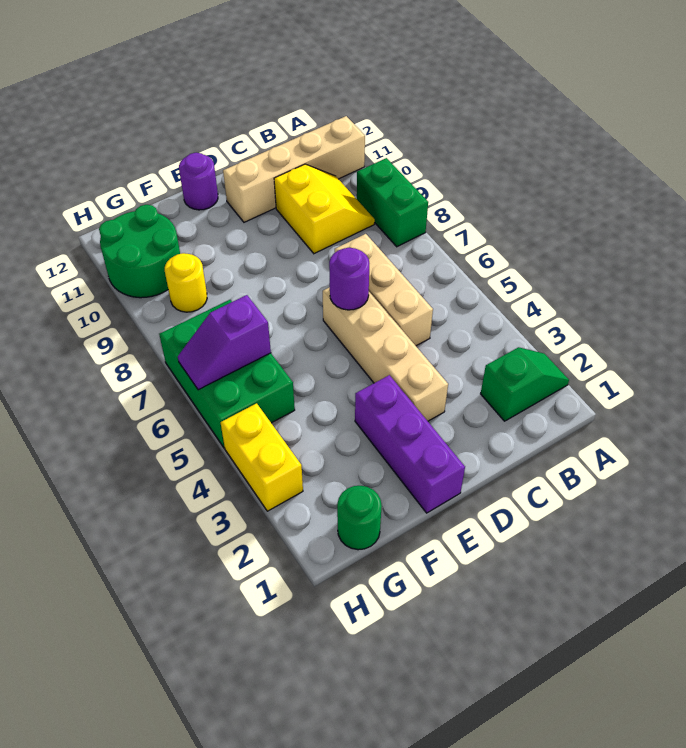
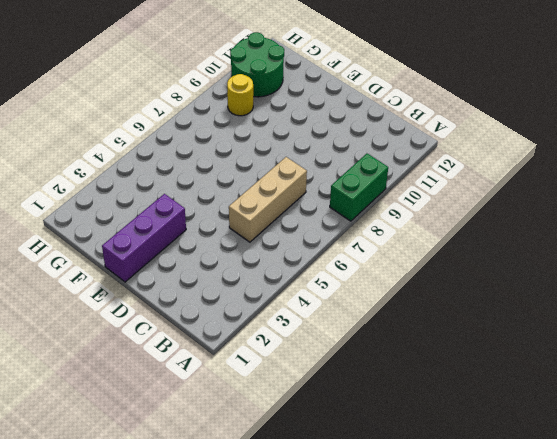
none -> green 1x2 slope [481,347,569,421]
none -> tan 1x4 brick [223,116,365,222]
none -> yellow 2x2 slope [274,164,375,254]

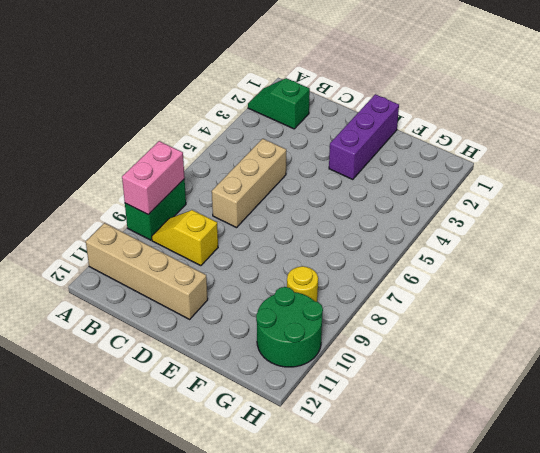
pink 1x2 brick [122,141,185,215] -> none
yellow 1x2 slope [152,210,218,266] -> yellow 2x2 slope [274,164,375,254]
none -> tan 1x4 brick [323,287,448,421]
none -> purple 1x1 round brick [179,153,218,210]
none -> green 1x1 round brick [337,486,382,550]

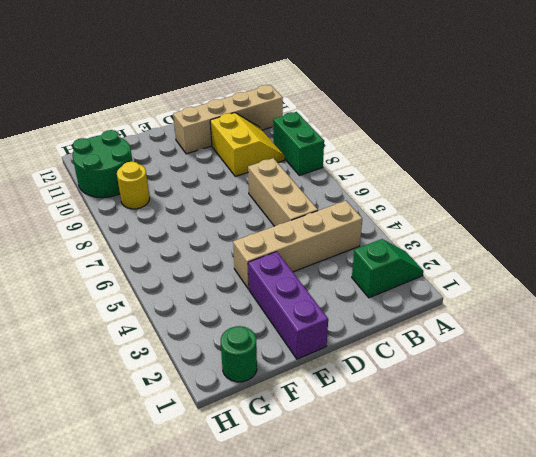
tan 1x4 brick [233,201,362,289] -> tan 1x4 brick turned to [323,287,448,421]
none -> purple 1x1 round brick [179,153,218,210]
none -> green 2x3 brick [159,300,295,448]
none -> yellow 1x2 brick [221,403,303,511]

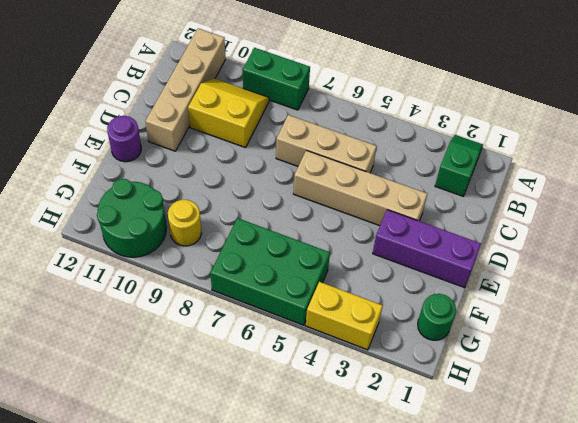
none -> purple 1x1 round brick [329,248,369,310]
none -> purple 1x2 slope [178,295,271,390]

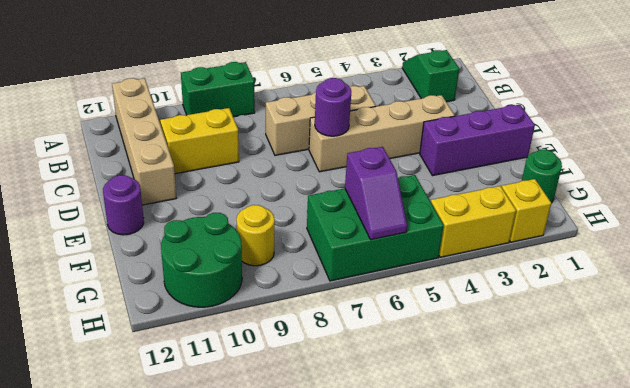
yellow 1x1 brick [502,179,551,242] -> none

